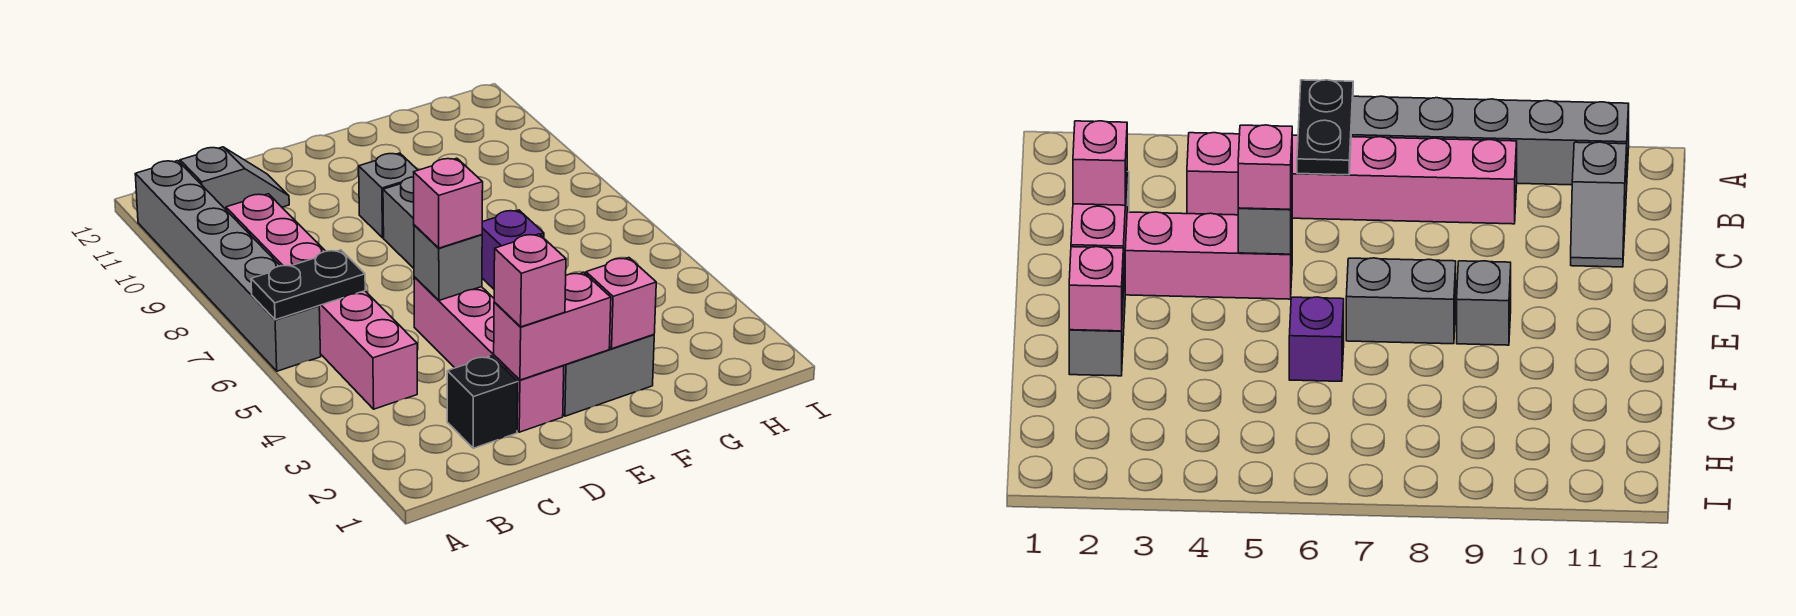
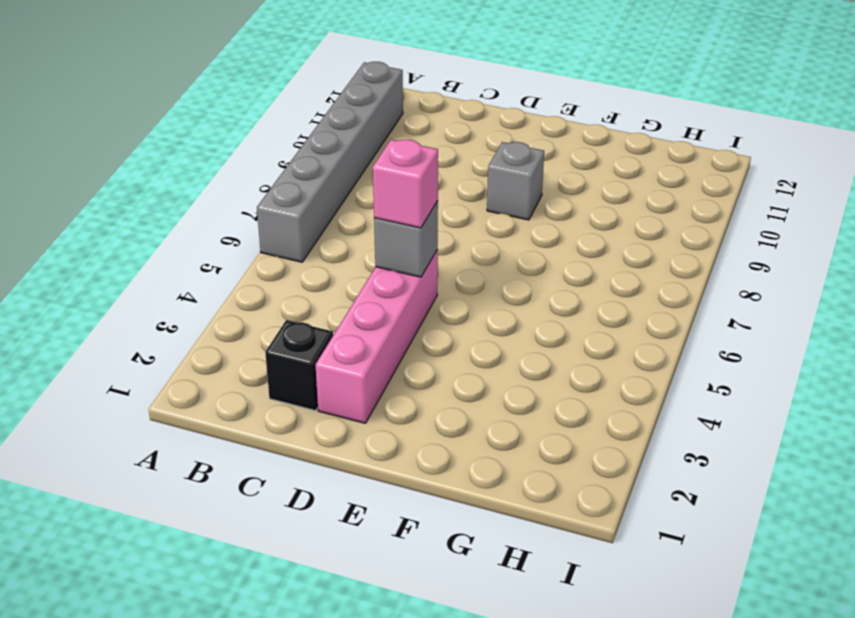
none -> pink 1x6 brick [226,194,417,409]
none -> grey 1x2 slope [180,147,289,209]
none -> grey 1x2 brick [563,335,654,416]

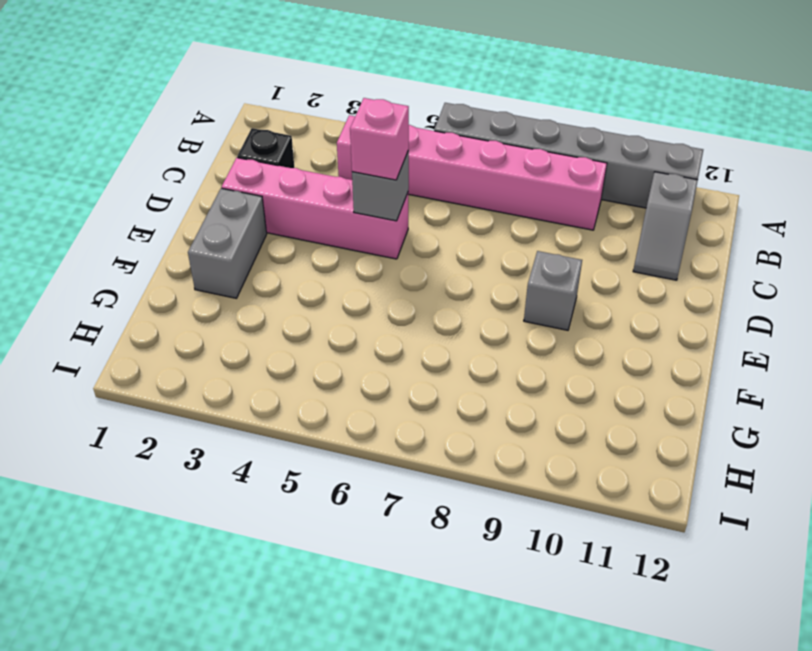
none -> grey 1x2 brick [383,177,414,268]
none -> purple 1x1 brick [482,210,544,289]
none -> black 1x2 plate [251,250,365,320]

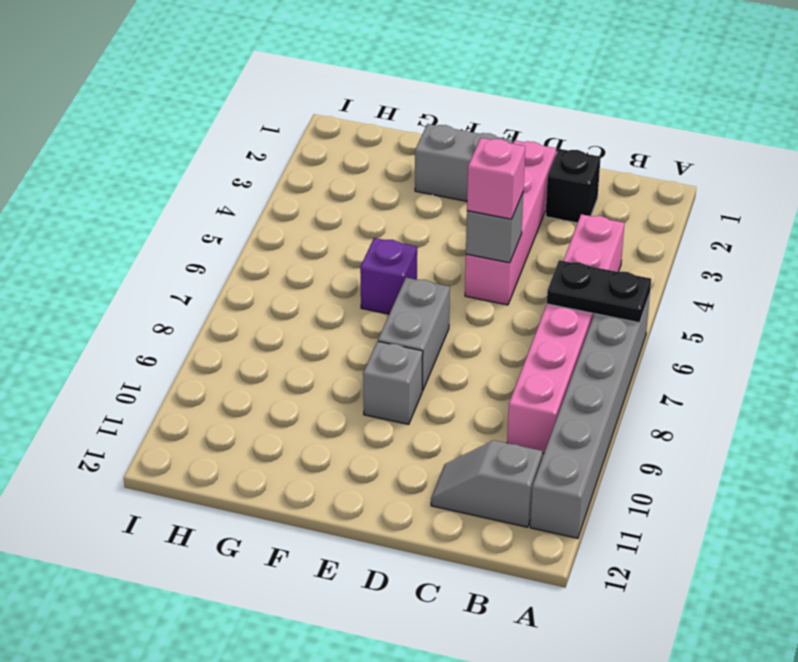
none -> pink 1x2 brick [494,273,611,380]
none -> pink 1x1 brick [586,258,656,349]
none -> pink 1x1 brick [494,234,566,327]

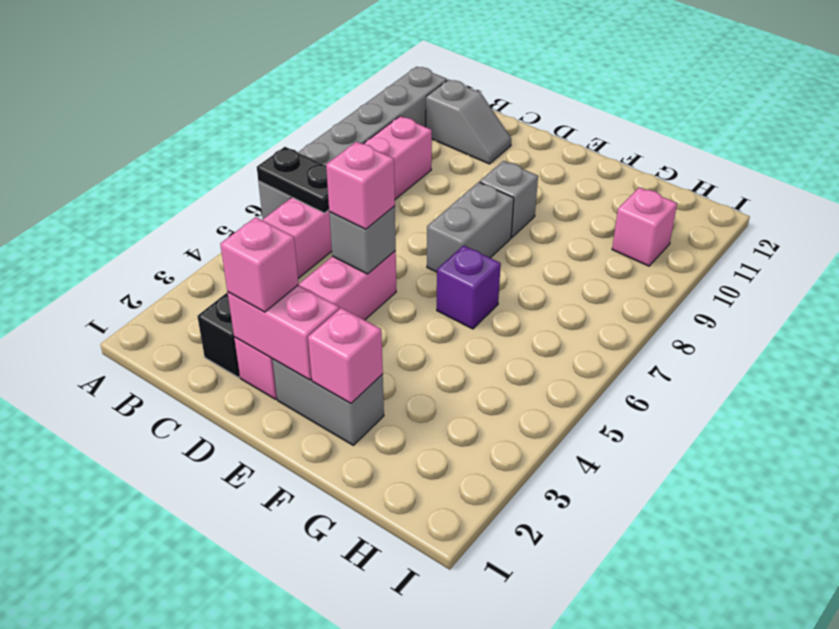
pink 1x1 brick [612,187,677,266] -> none

